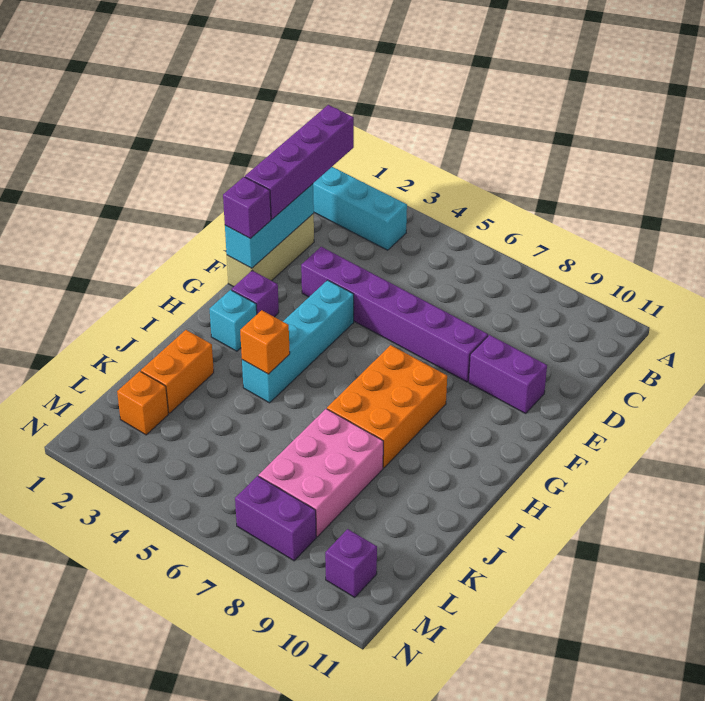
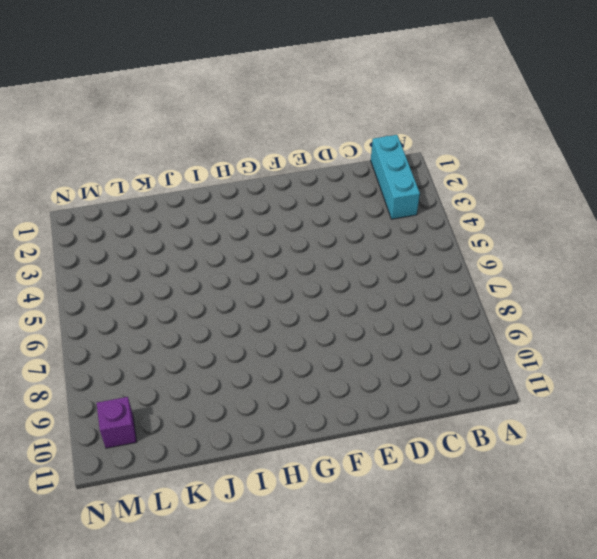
none -> tan 1x3 brick [227,214,314,287]
none -> purple 1x6 brick [301,247,488,382]
none -> purple 1x2 brick [469,335,547,413]

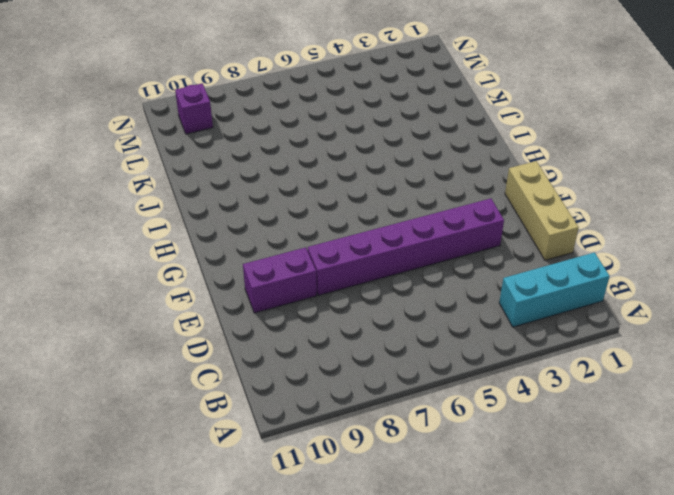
none -> cyan 1x4 brick [242,280,354,403]
none -> purple 1x1 brick [232,271,279,317]
none -> orange 2x3 brick [327,345,447,468]

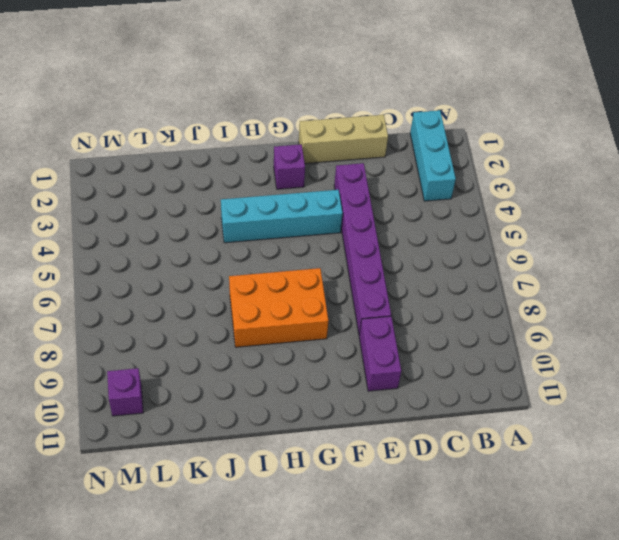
none -> cyan 1x1 brick [210,290,257,351]
none -> orange 1x2 brick [141,330,214,413]
none -> pink 2x3 brick [259,409,383,537]

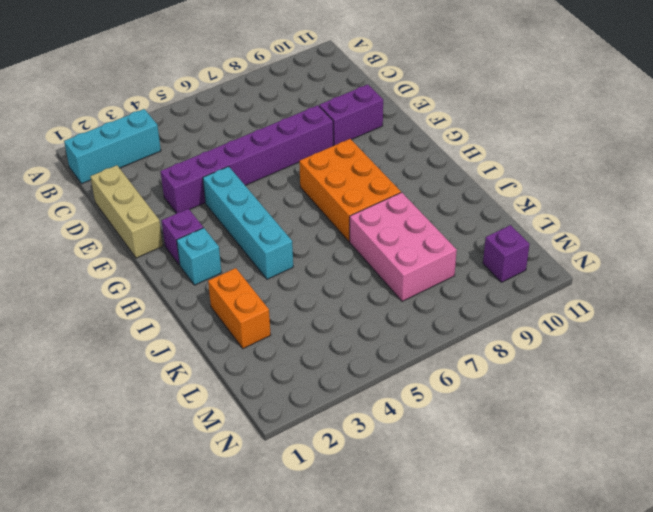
none -> orange 1x1 brick [117,371,168,435]
none -> purple 1x2 brick [235,476,316,561]
none -> cyan 1x3 brick [225,184,314,268]

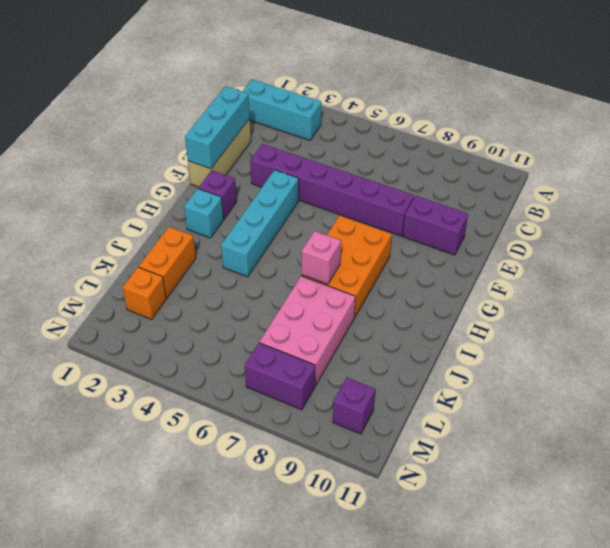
pink 1x1 brick [302,231,341,284] -> none
none -> orange 1x1 brick [240,310,290,374]
none -> purple 1x4 brick [245,105,354,219]
none -> purple 1x1 brick [223,177,271,239]

